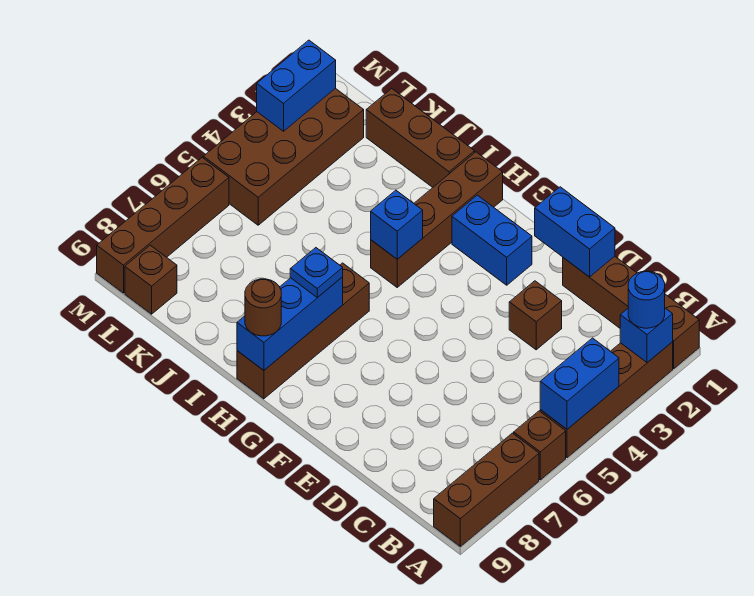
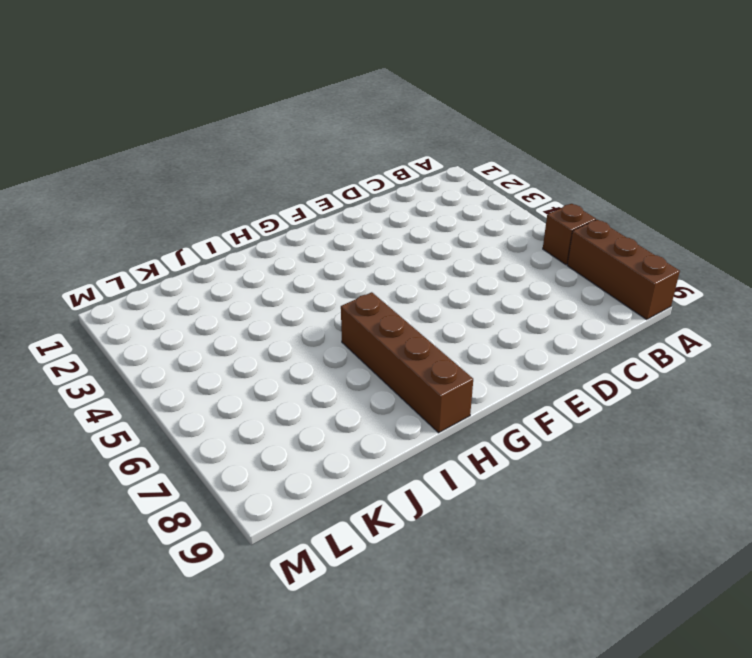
none -> brown 1x4 brick [563,256,699,369]
none -> brown 1x4 brick [540,342,673,458]
none -> brown 1x1 brick [509,281,562,350]

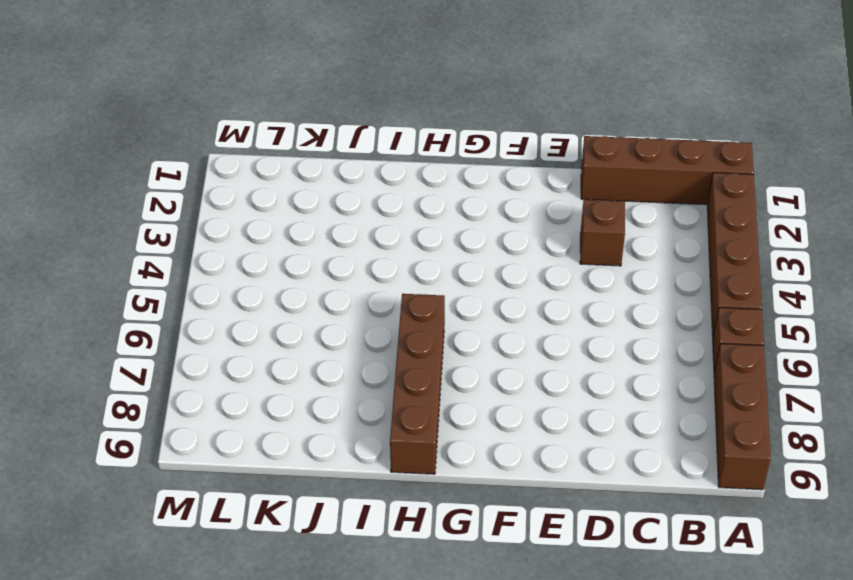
none -> blue 1x2 brick [452,195,532,285]
none -> brown 1x4 brick [371,152,503,287]
none -> brown 1x3 brick [366,88,475,187]

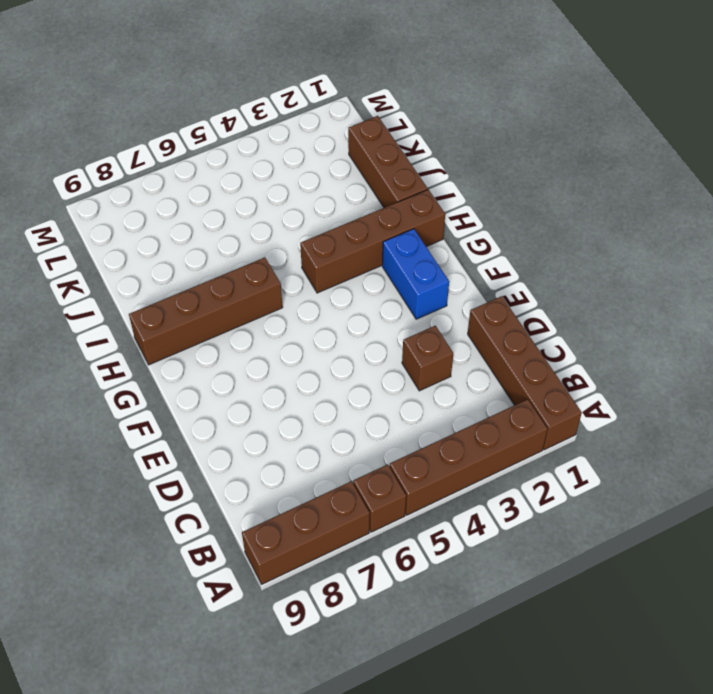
none -> brown 2x4 brick [203,88,364,225]
none -> brown 1x1 brick [125,245,177,314]
none -> brown 1x4 brick [97,158,229,293]

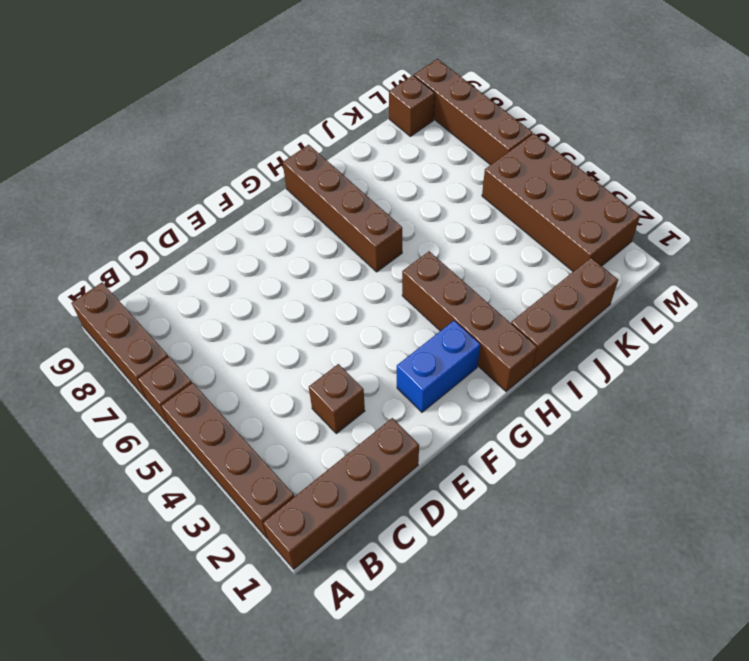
none -> blue 1x1 brick [620,308,673,363]
none -> blue 1x2 brick [540,338,619,429]
none -> blue 1x2 brick [535,187,615,277]

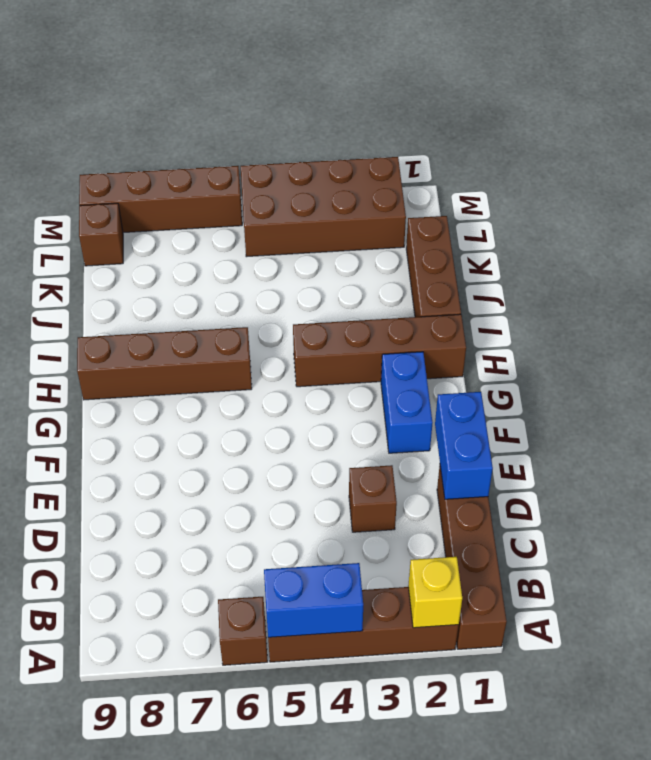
yellow 1x1 brick [408,557,462,628] -> blue 1x1 brick [620,308,673,363]
none -> brown 1x3 brick [434,433,539,546]
none -> blue 1x1 brick [371,190,423,259]
none -> blue 1x3 brick [237,277,343,370]

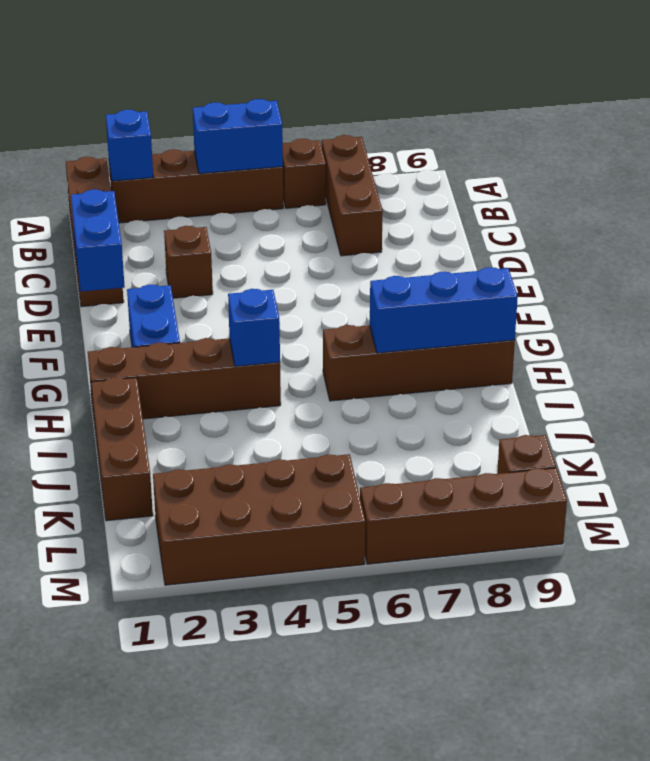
brown 1x3 brick [322,135,383,256] -> brown 1x3 brick turned to [434,433,539,546]
none -> blue 1x2 brick [257,40,336,131]
none -> blue 1x1 round brick [628,271,665,328]
none -> blue 1x1 plate [290,248,343,298]

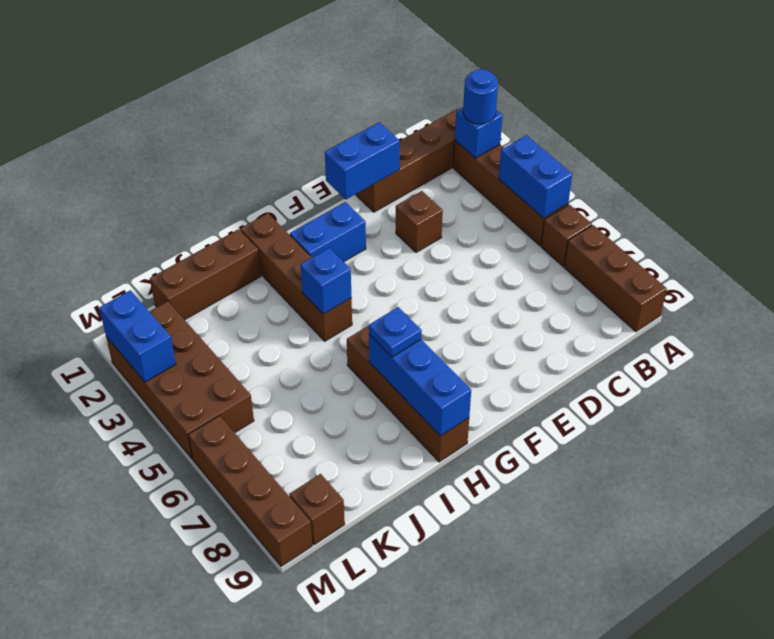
none -> brown 1x1 round brick [245,279,281,336]

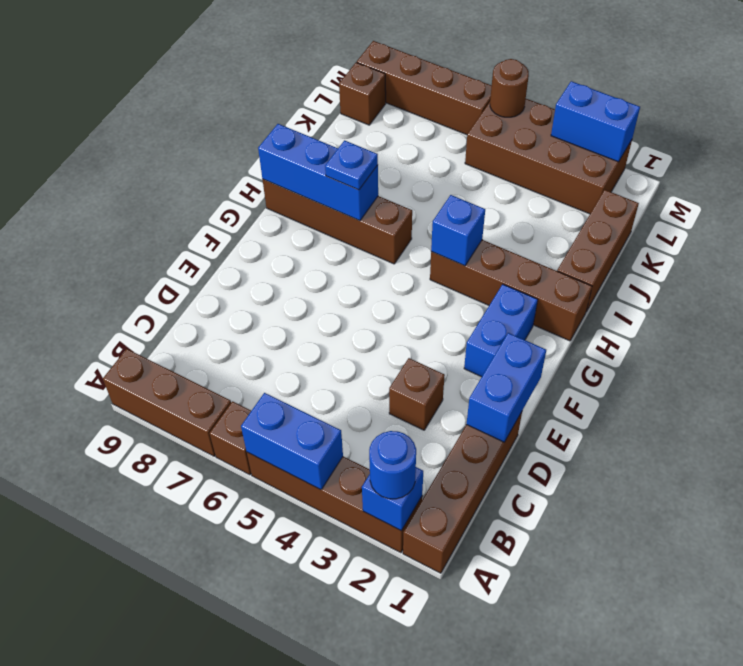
brown 1x1 round brick [490,59,529,117] -> brown 1x1 round brick moved to [245,279,281,336]

